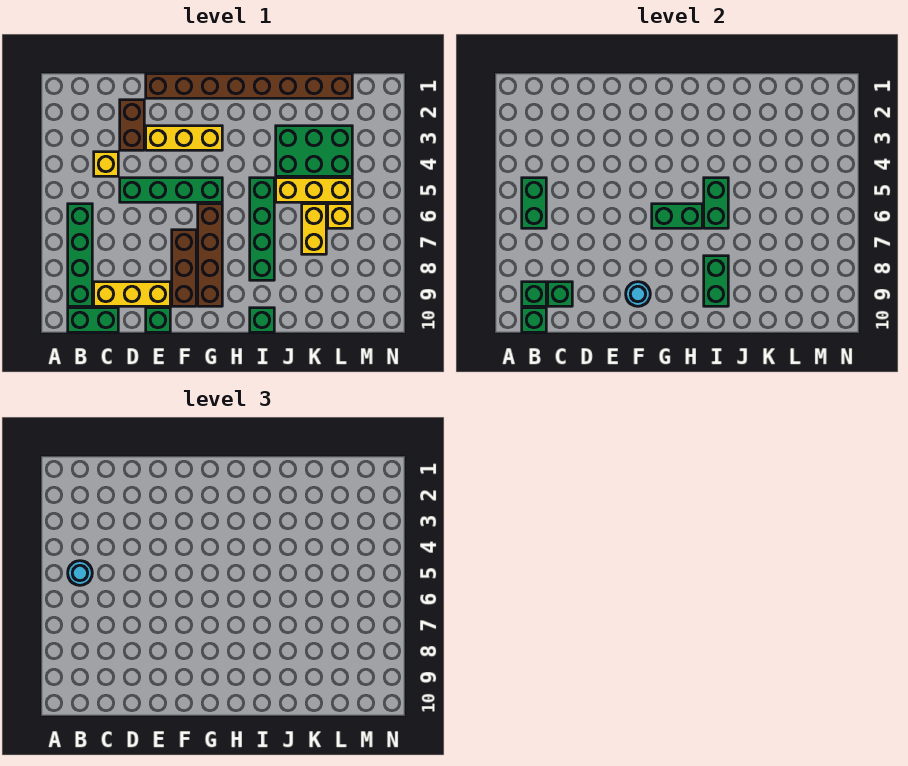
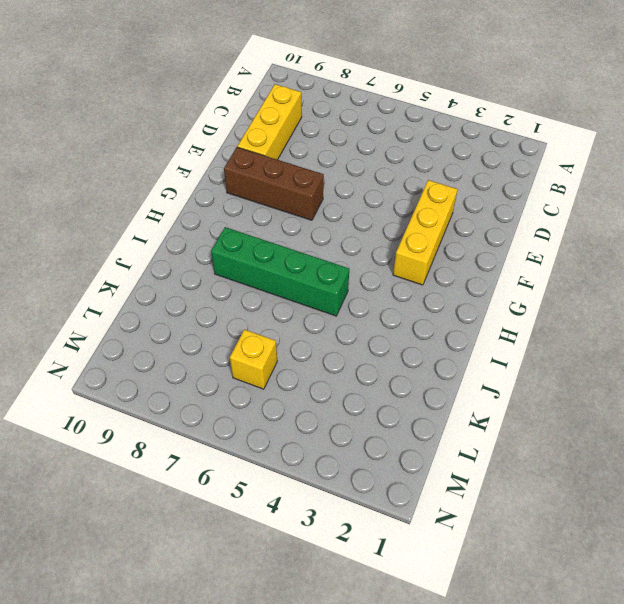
none -> green 1x4 brick [68,204,92,306]
none -> green 1x2 brick [68,308,118,332]
none -> yellow 1x1 brick [94,152,118,176]

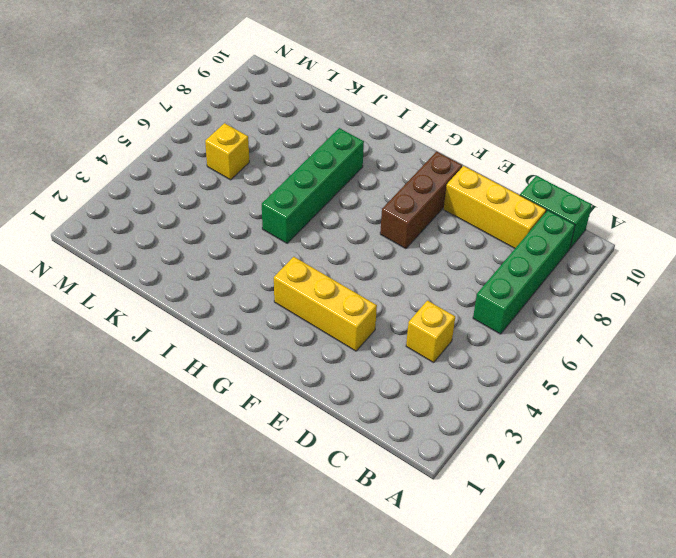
none -> brown 1x2 brick [120,100,144,150]
none -> green 1x4 brick [120,178,222,202]
none -> brown 1x8 brick [146,74,352,98]

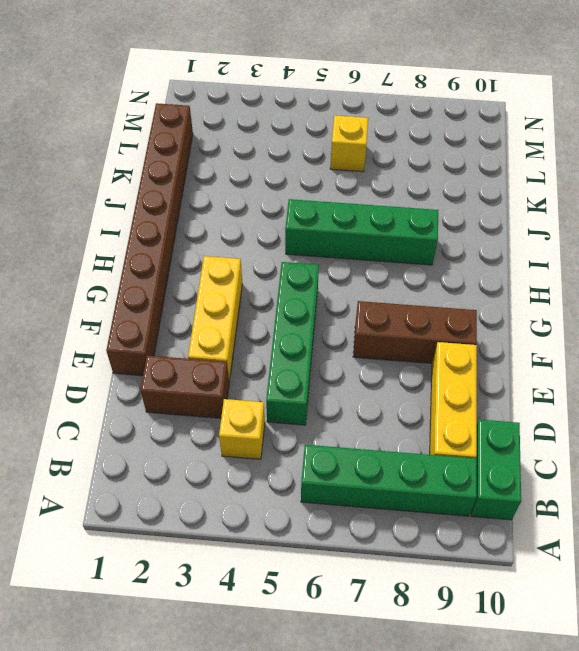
none -> green 1x1 brick [146,308,170,332]
none -> brown 1x4 brick [198,204,222,306]
none -> green 1x1 brick [250,308,274,332]

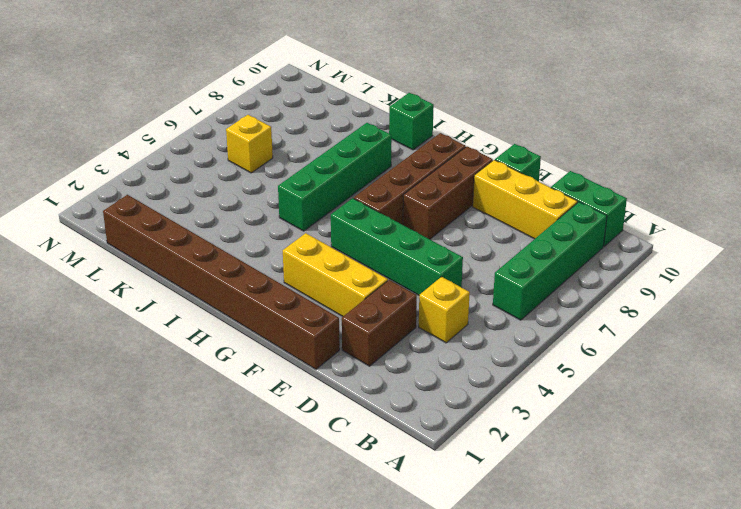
none -> green 2x3 brick [276,126,352,176]
none -> yellow 1x3 brick [276,178,352,202]
none -> yellow 1x2 brick [302,204,326,254]

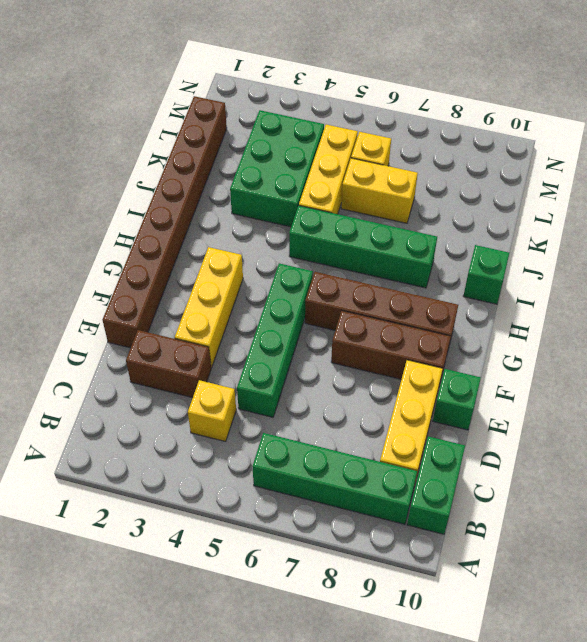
none -> green 1x2 brick [522,178,546,228]
none -> green 1x1 brick [522,282,546,306]
none -> green 1x1 brick [522,308,546,332]

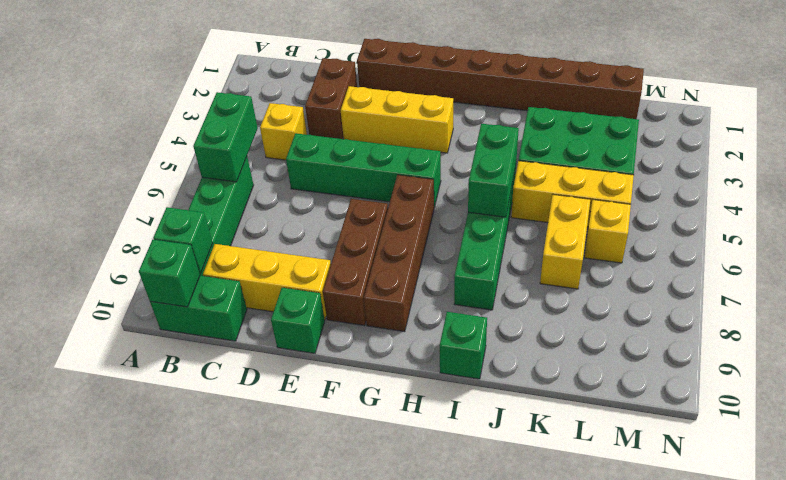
none -> green 1x1 brick [548,282,572,306]
none -> cyan 1x1 round brick [626,282,650,306]
none -> green 1x2 brick [652,204,702,228]

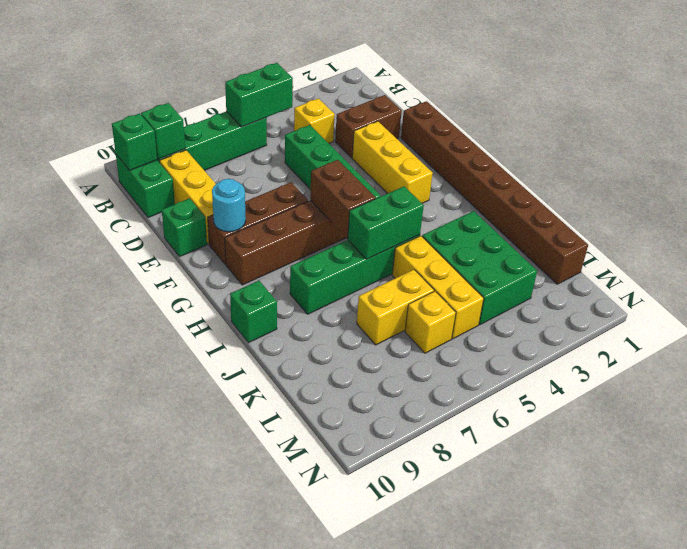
brown 1x2 brick [310,160,376,238] -> green 1x2 brick [652,204,702,228]
none -> green 1x1 brick [548,282,572,306]
none -> green 1x2 brick [704,256,728,306]
none -> cyan 1x1 round brick [68,561,92,585]

